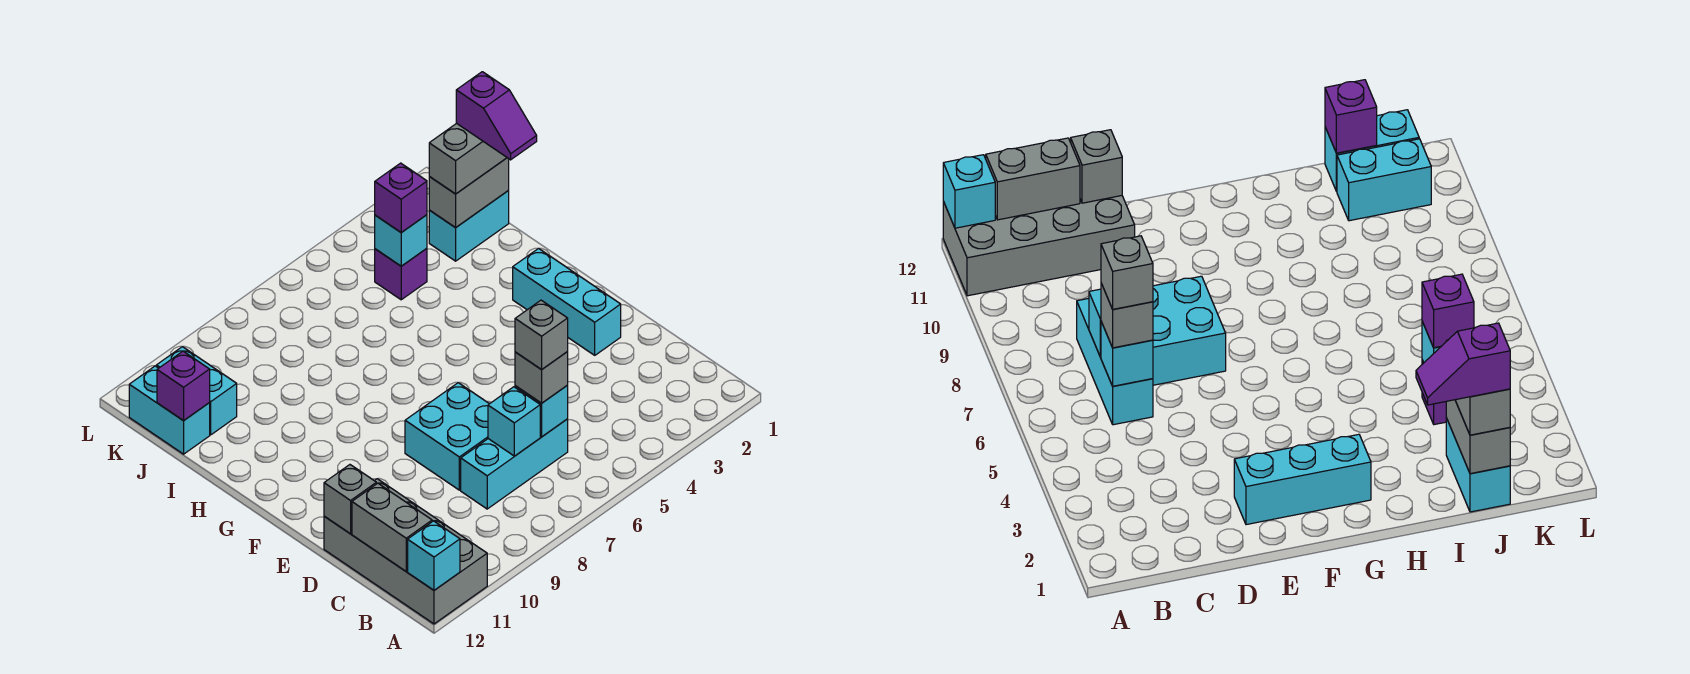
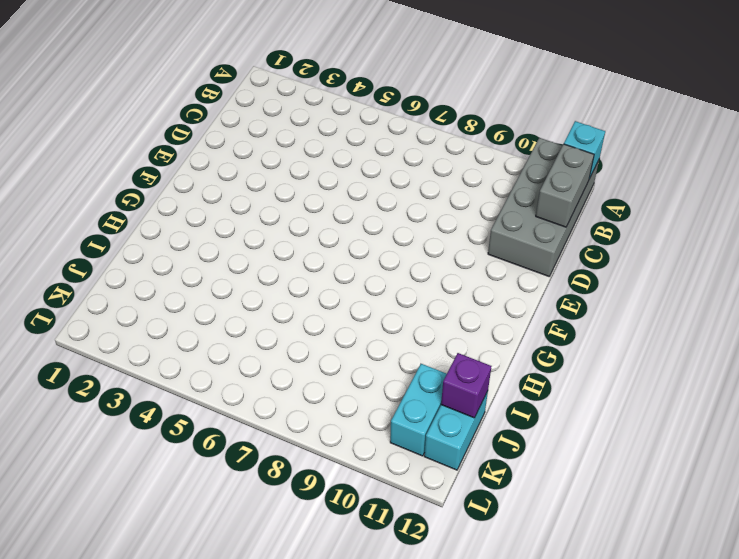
none -> cyan 1x3 brick [461,419,568,509]
none -> cyan 2x2 brick [405,383,489,490]
none -> cyan 1x3 brick [513,248,621,355]

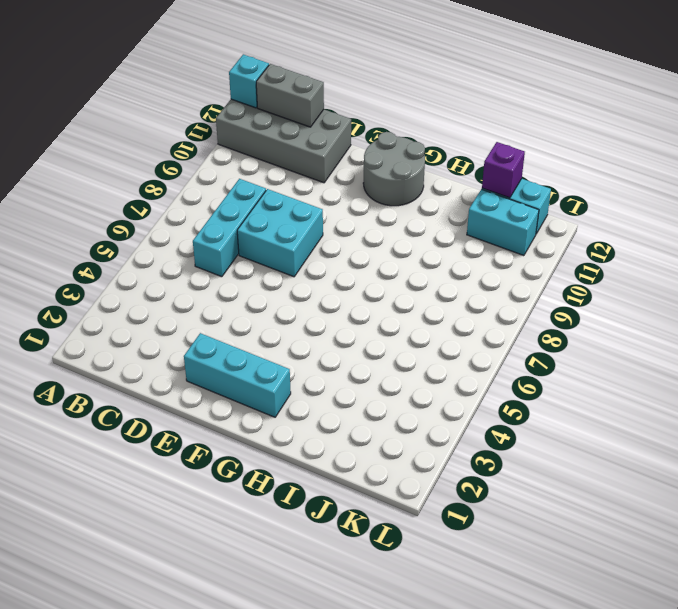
grey 2x2 round brick [363,132,425,206] -> none
none -> cyan 1x2 brick [429,191,509,261]
none -> purple 1x1 brick [375,249,427,300]
none -> cyan 1x1 brick [515,386,568,437]

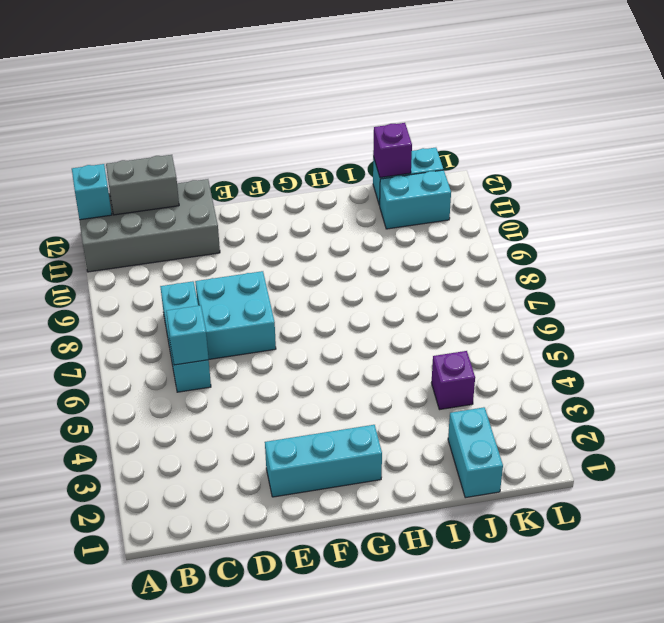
none -> cyan 1x1 brick [488,387,540,456]
none -> grey 1x1 brick [324,465,376,534]
none -> grey 1x2 brick [429,158,509,228]

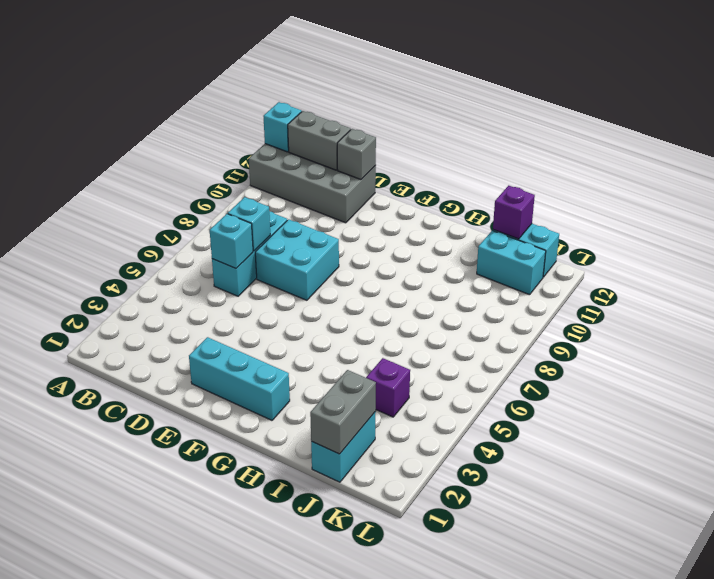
none -> cyan 1x1 brick [375,215,427,266]
none -> grey 1x1 brick [515,352,568,403]
none -> grey 1x2 brick [429,123,507,194]

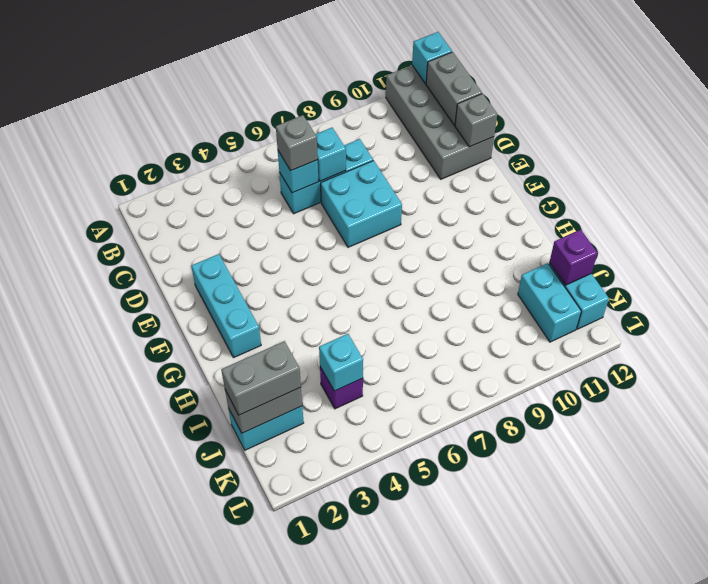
none -> purple 1x1 brick [375,163,427,233]
none -> grey 1x1 brick [515,300,568,370]
none -> purple 1x2 slope [456,72,537,160]

